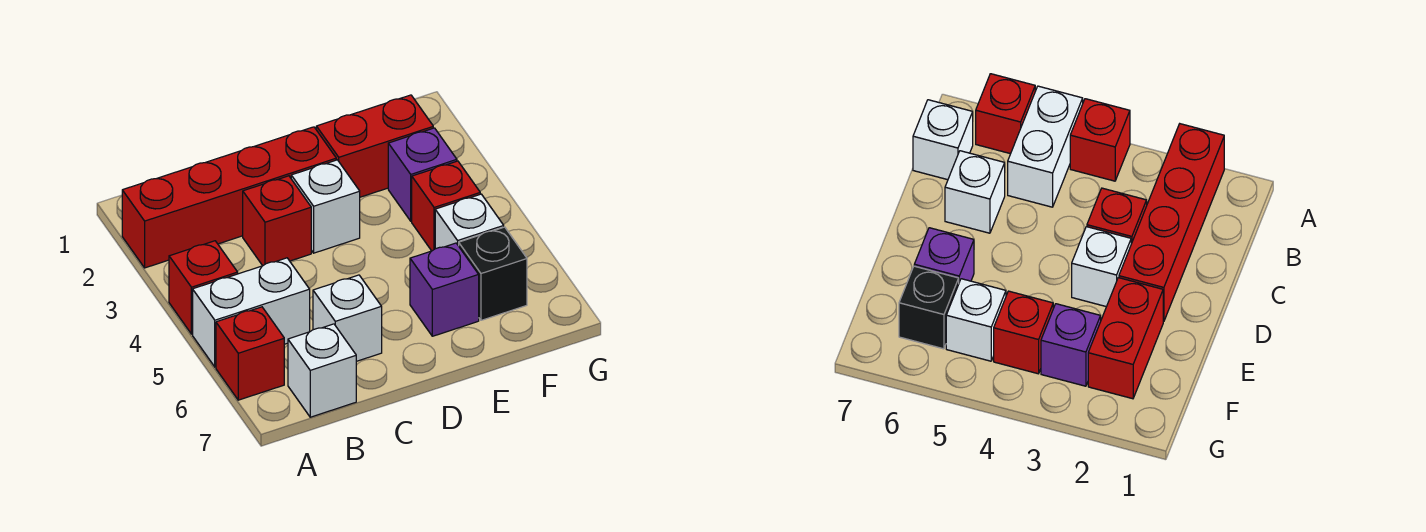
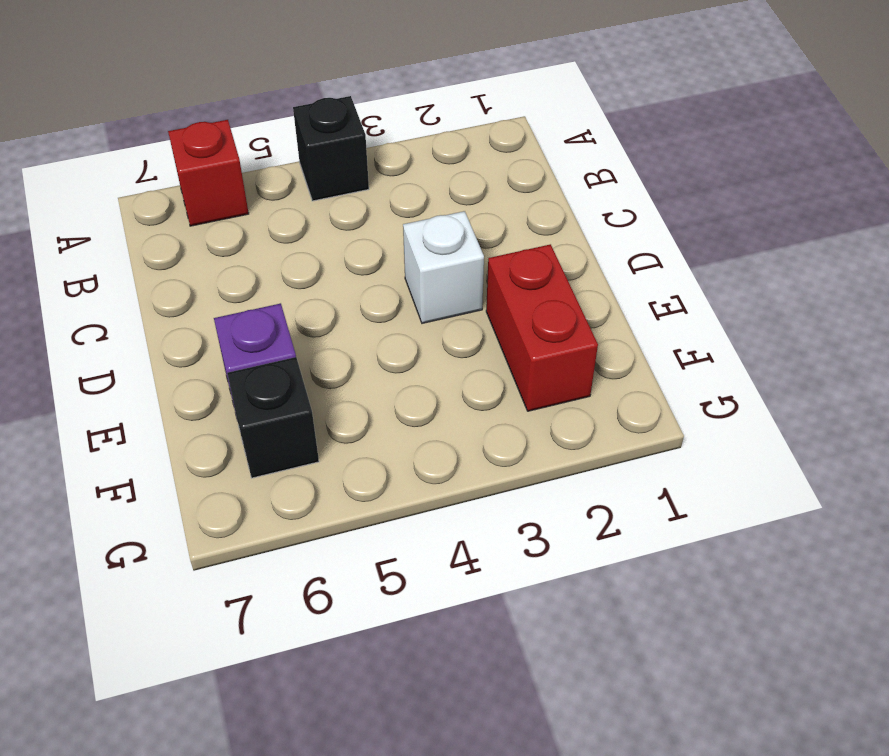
black 1x1 brick [293,96,369,201] -> red 1x1 brick [169,241,238,334]
none -> red 1x4 brick [122,127,336,268]
none -> white 1x2 brick [193,258,310,367]
none -> white 1x1 brick [288,324,356,417]

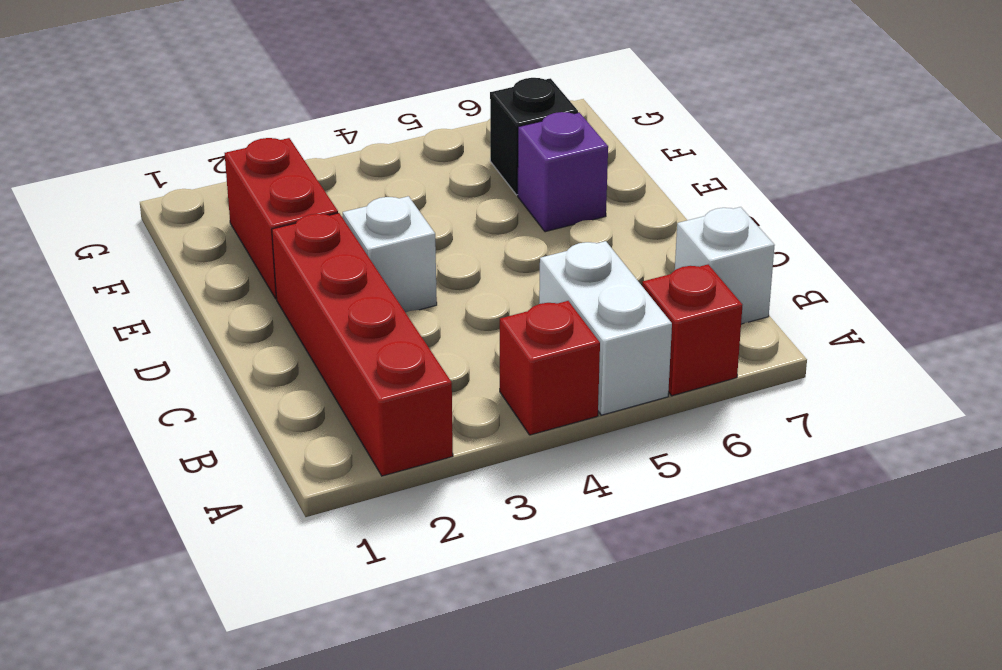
none -> red 1x1 brick [243,176,311,266]
none -> white 1x1 brick [313,275,382,361]
none -> purple 1x1 brick [388,128,457,221]

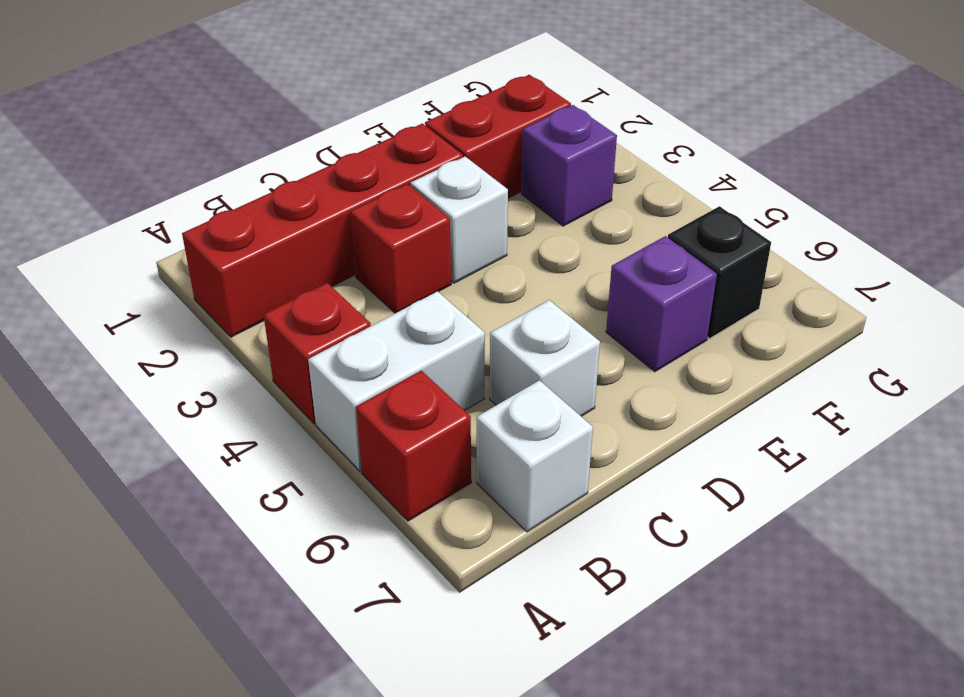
none -> red 1x1 brick [412,161,480,251]
none -> white 1x1 brick [435,194,504,249]

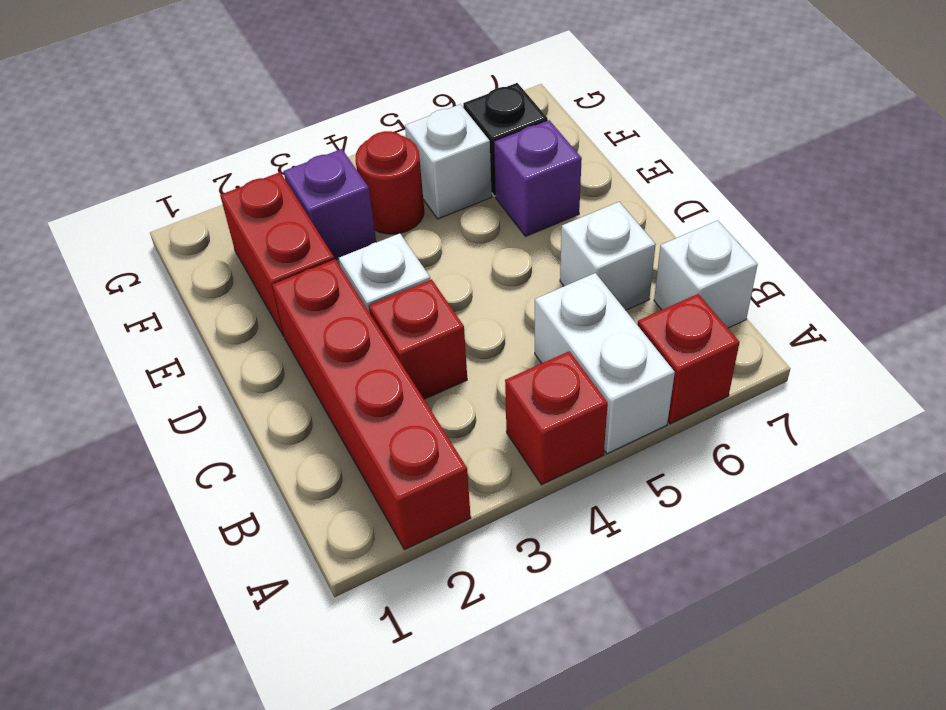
red 1x1 round brick [356,131,424,234] -> red 1x1 brick [412,161,480,251]

